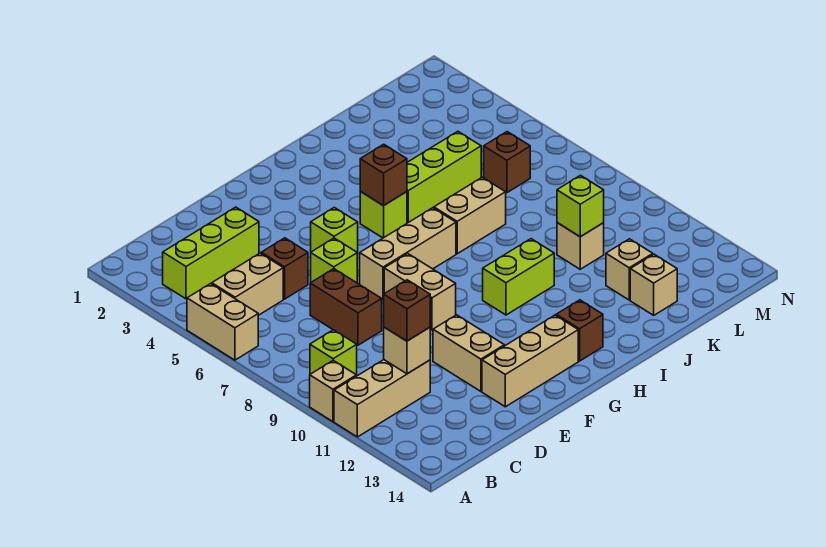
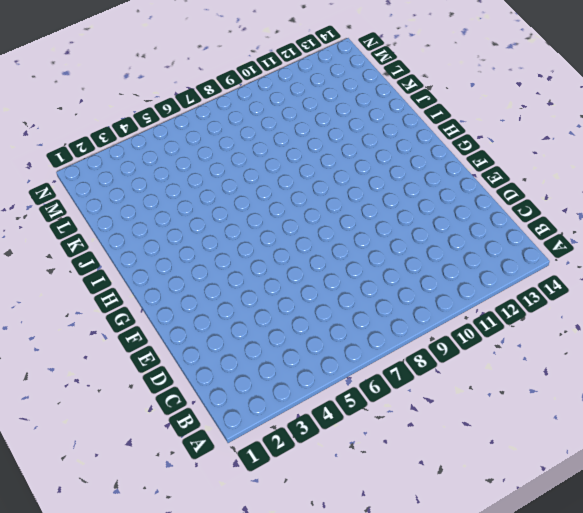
none -> tan 1x2 brick [187,284,258,360]
none -> tan 1x1 brick [310,360,357,422]
none -> tan 1x3 brick [334,360,430,437]

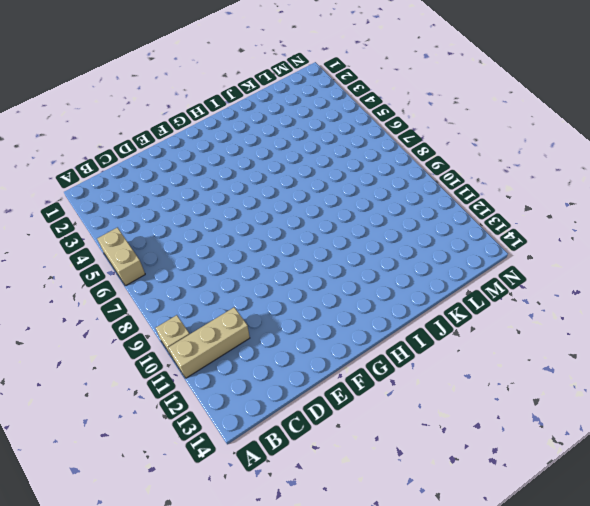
none -> lime 1x3 brick [163,207,259,299]
none -> tan 1x2 brick [211,253,283,315]
none -> lime 1x1 brick [310,330,357,375]

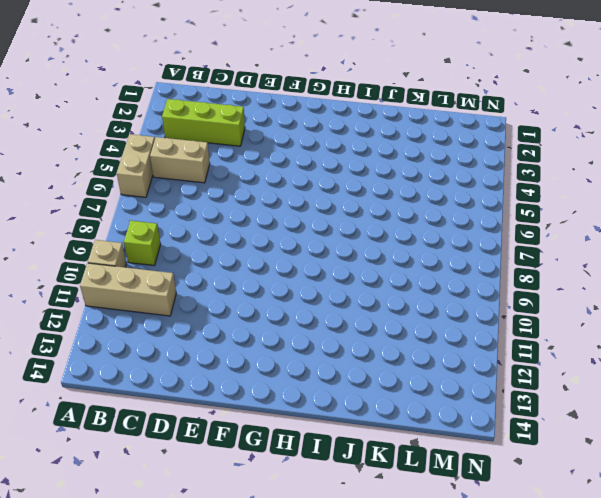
none -> brown 1x1 brick [261,238,308,299]
none -> brown 1x2 brick [310,269,382,345]
none -> lime 1x1 brick [311,238,357,283]

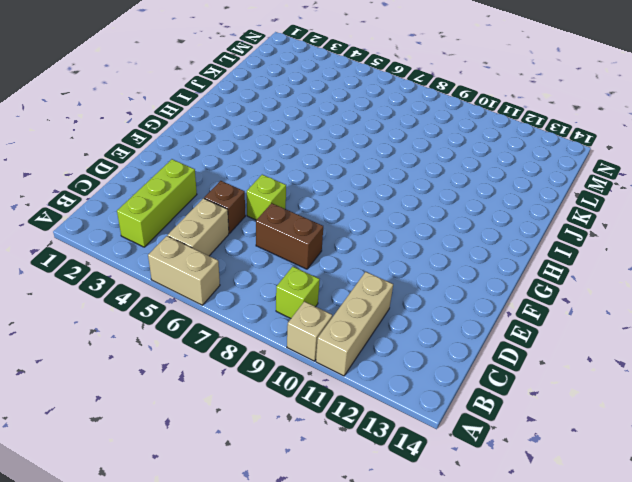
none -> tan 1x2 brick [433,315,504,391]
none -> tan 1x3 brick [482,315,578,407]
none -> lime 1x1 brick [311,208,358,254]

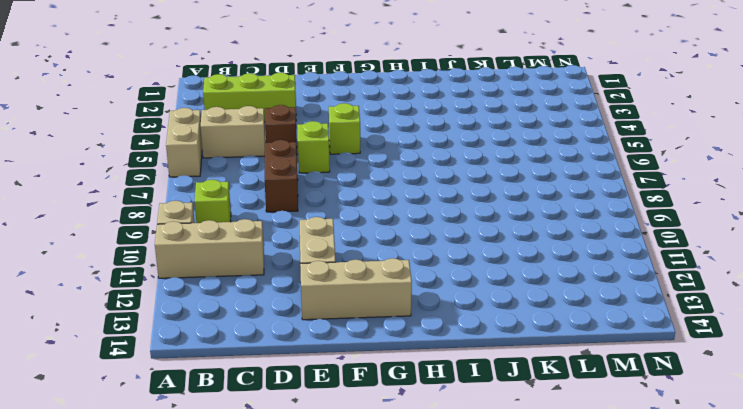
none -> tan 1x3 brick [360,208,456,299]
none -> tan 1x2 brick [384,254,456,330]
none -> lime 1x1 brick [360,192,407,238]

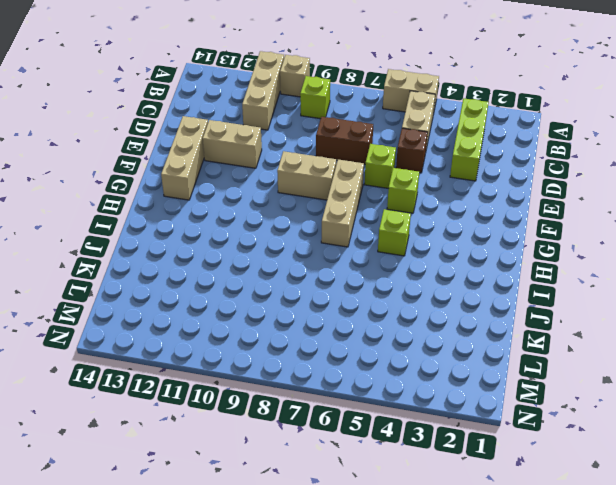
none -> lime 1x2 brick [483,239,554,315]
none -> brown 1x1 brick [556,300,603,361]
none -> lime 1x3 brick [407,131,481,223]

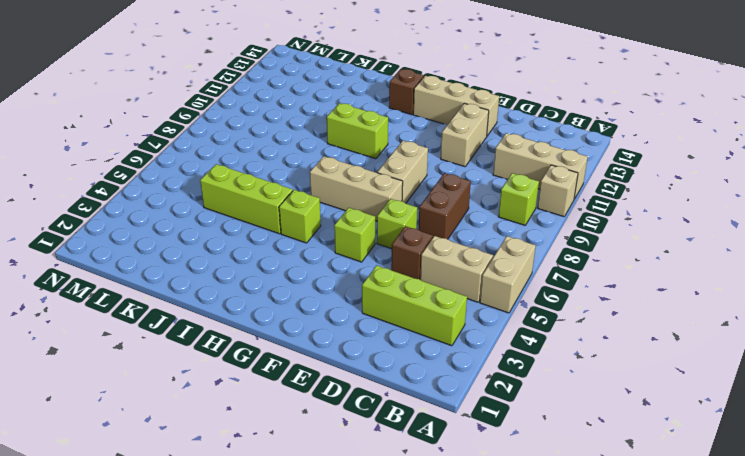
none -> tan 1x2 brick [434,177,506,254]
none -> tan 1x1 brick [557,223,604,269]
none -> tan 1x1 brick [606,239,653,300]

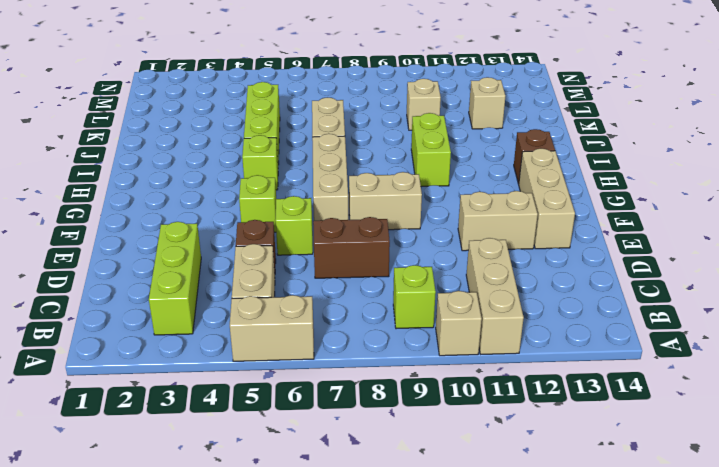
none -> tan 1x1 brick [630,254,677,315]
none -> brown 1x1 brick [484,132,530,193]
none -> tan 1x1 brick [384,327,430,374]

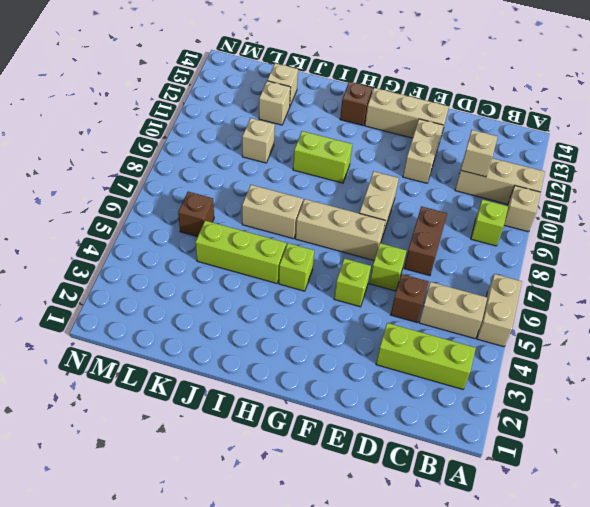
none -> brown 1x1 brick [360,144,407,206]
none -> lime 1x1 brick [557,175,604,237]
none -> brown 1x1 brick [384,280,430,341]

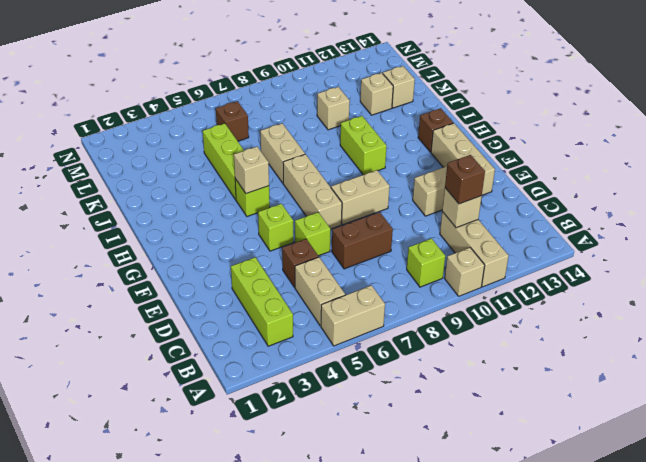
tan 1x1 brick [234,147,269,194] -> brown 1x1 brick [360,144,407,206]
none -> lime 1x1 brick [557,175,604,237]

